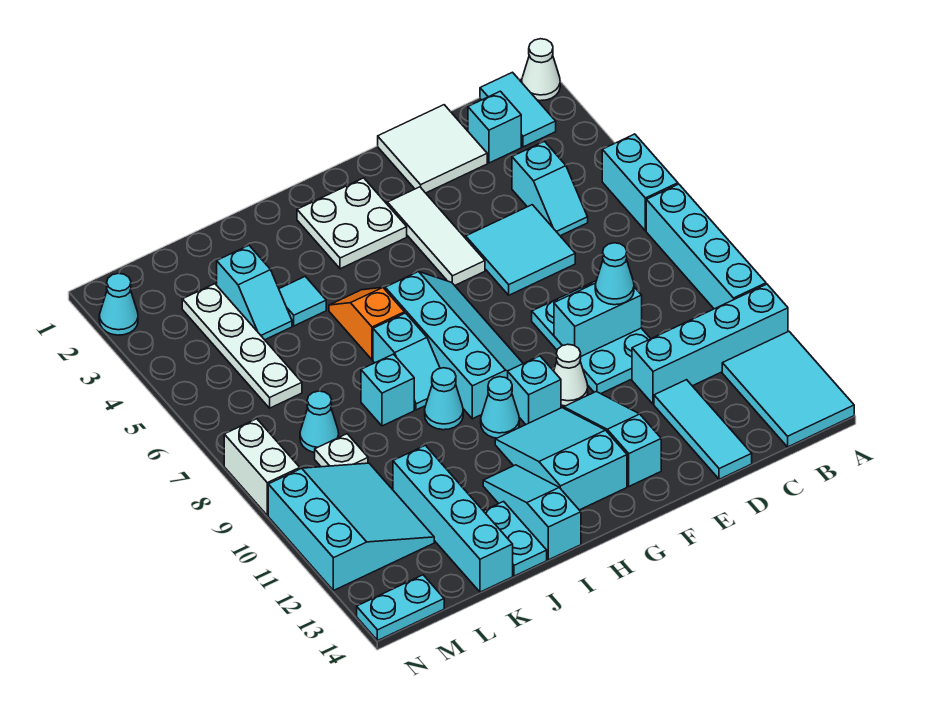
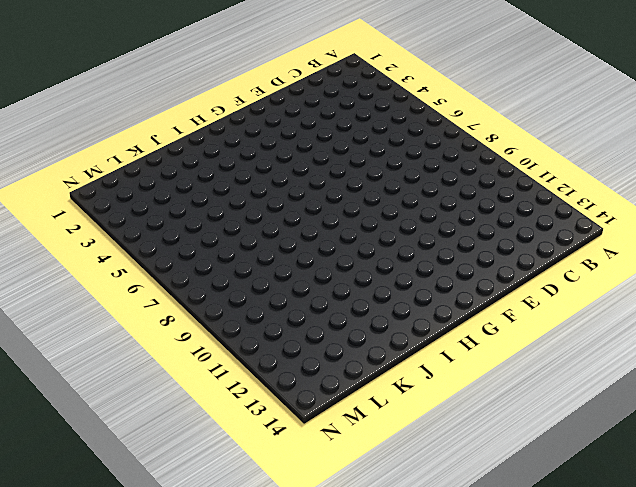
none -> white 1x1 cone [522,39,560,101]
none -> cyan 1x2 brick [602,134,678,231]
none -> cyan 1x4 brick [646,184,766,309]
none -> cyan 1x4 brick [632,284,788,404]

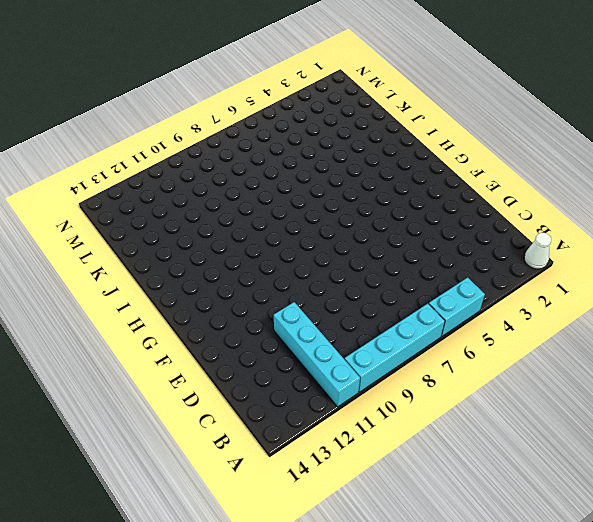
none -> cyan 2x3 tile [722,331,854,447]
none -> cyan 1x2 tile [480,72,556,147]
none -> cyan 1x1 brick [468,91,521,163]
none -> cyan 1x2 slope [512,141,588,236]

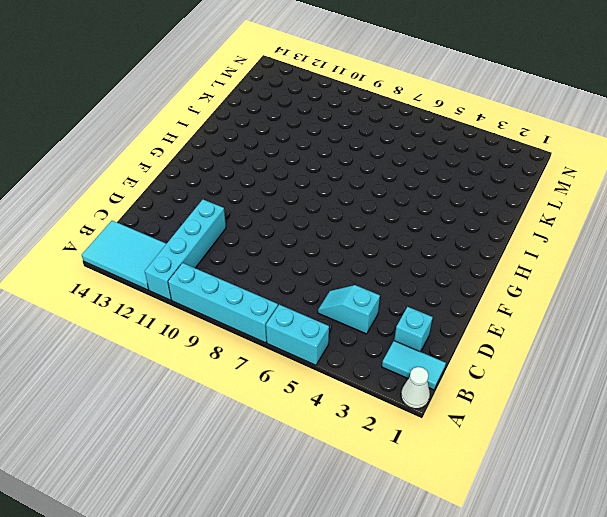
none -> white 2x2 tile [378,105,487,193]
none -> cyan 2x2 tile [466,205,575,295]
none -> cyan 2x3 plate [532,281,650,394]
none -> cyan 1x3 tile [654,380,752,479]

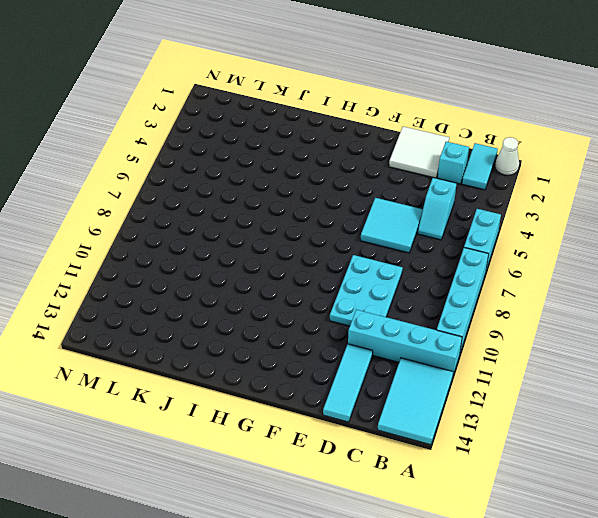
none -> white 1x3 tile [387,187,485,285]
none -> white 1x1 cone [554,344,588,406]
none -> cyan 1x3 slope [564,392,661,486]
none -> white 2x2 plate [297,178,407,269]

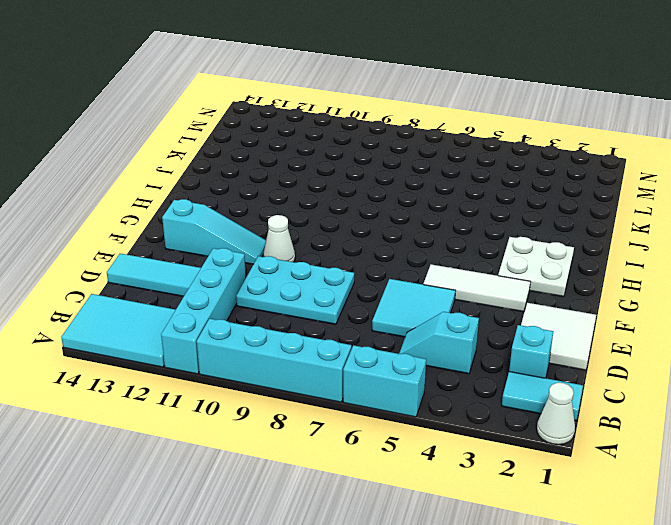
none -> cyan 2x4 slope [385,272,523,419]
none -> cyan 1x1 brick [508,356,561,424]
none -> cyan 2x3 slope [495,408,627,510]
none -> cyan 1x1 cone [481,377,519,438]

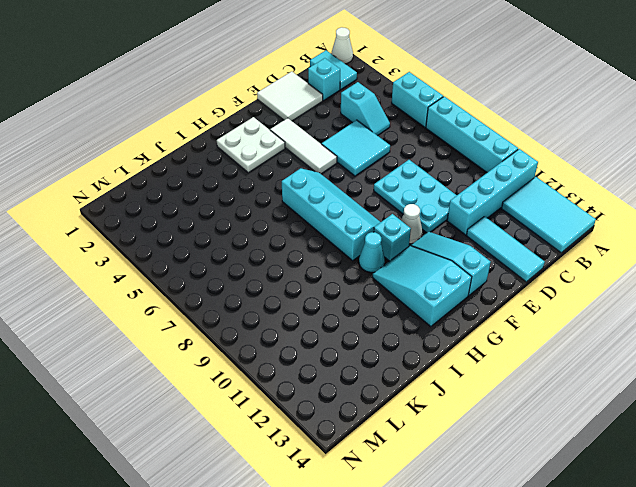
none -> orange 1x2 slope [329,287,405,360]
none -> cyan 1x2 slope [373,313,440,410]
none -> cyan 1x1 cone [425,368,463,430]
none -> cyan 1x3 slope [483,465,581,560]

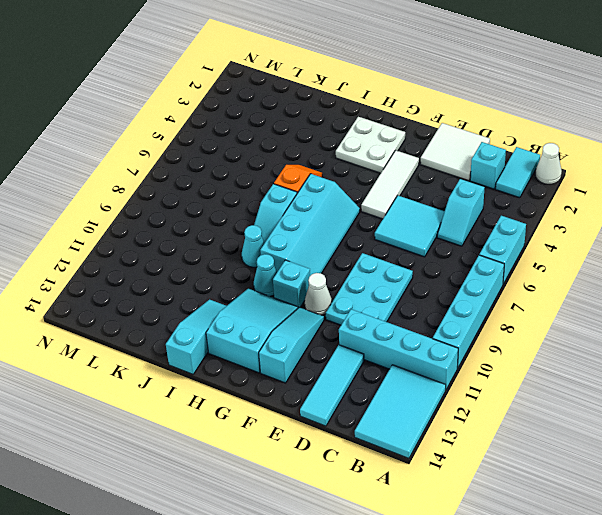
none -> cyan 1x1 tile [279,276,326,326]
none -> cyan 1x1 brick [361,354,414,426]
none -> cyan 1x2 plate [484,502,547,576]
none -> cyan 1x2 slope [217,246,292,340]

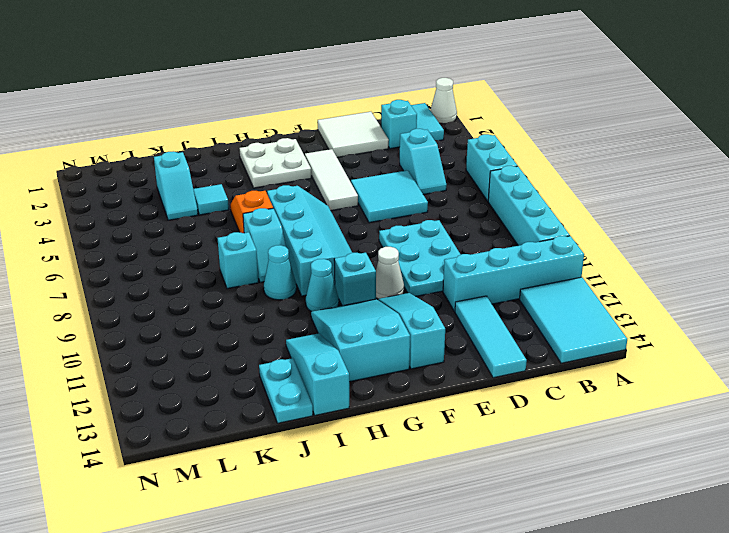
none -> cyan 1x4 brick [393,445,513,592]
none -> white 1x4 plate [182,284,302,408]
none -> cyan 1x1 cone [300,391,339,452]
none -> white 1x1 plate [315,434,368,467]

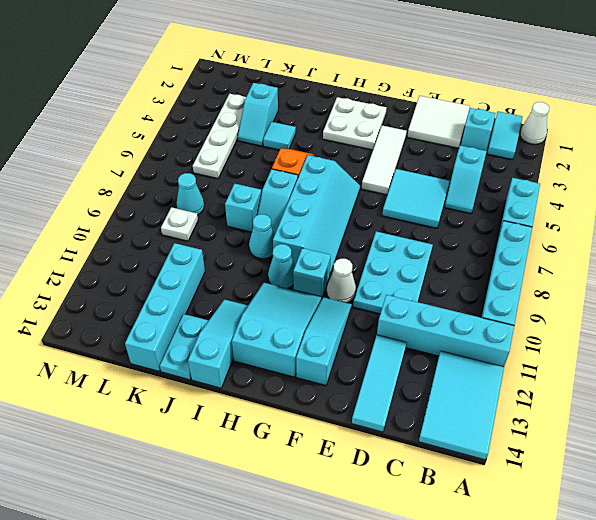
none -> cyan 3x3 slope [268,463,434,591]
none -> cyan 1x2 plate [357,575,444,641]
none -> cyan 1x1 cone [99,273,138,335]
none -> white 1x2 brick [224,419,300,515]

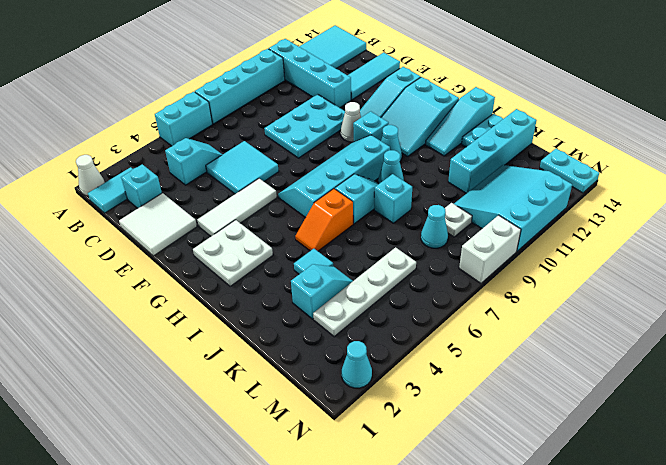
none -> cyan 1x2 brick [554,283,642,356]
none -> cyan 1x1 cone [595,243,634,305]

